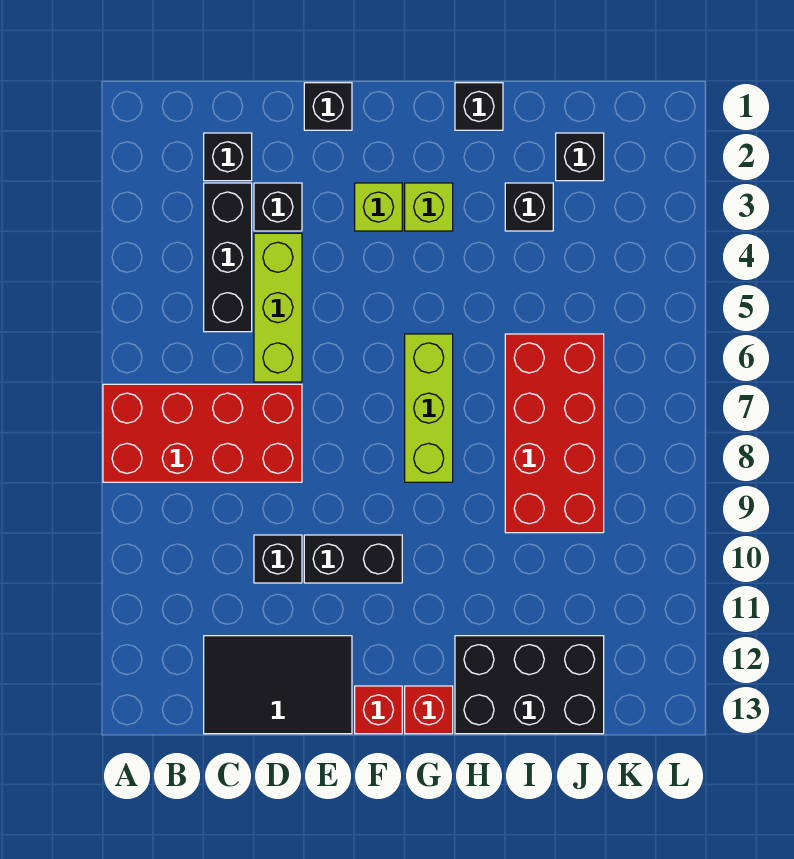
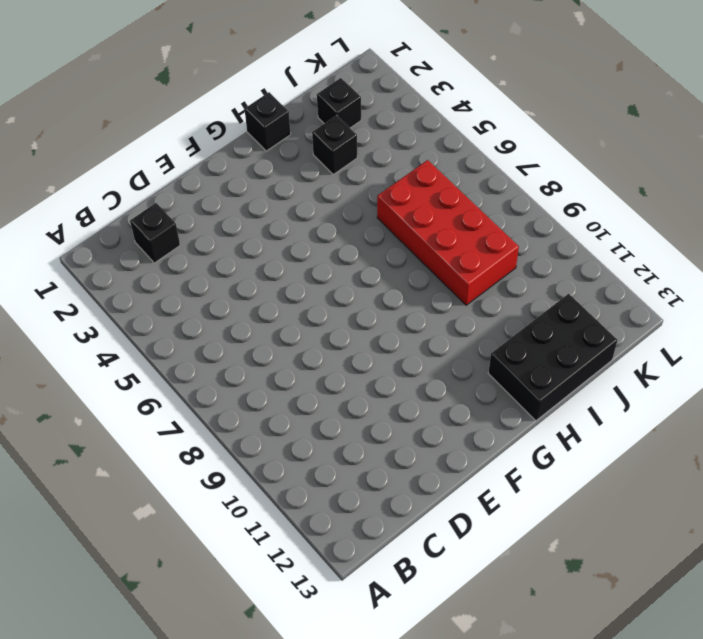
none -> red 2x4 brick [103,384,302,482]
none -> black 1x3 brick [204,183,252,332]
none -> black 2x3 tile [204,636,352,734]

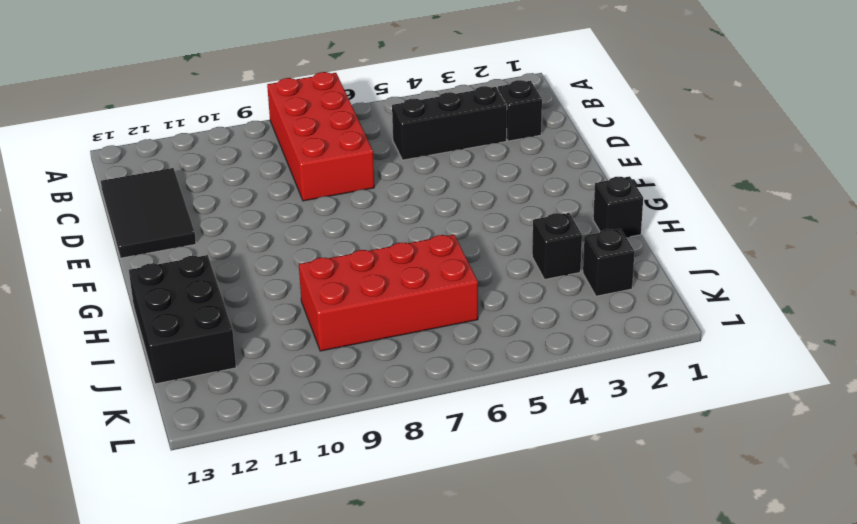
none -> black 1x1 brick [254,183,302,231]
none -> lime 1x3 brick [254,233,302,382]
none -> black 1x1 brick [254,535,302,583]

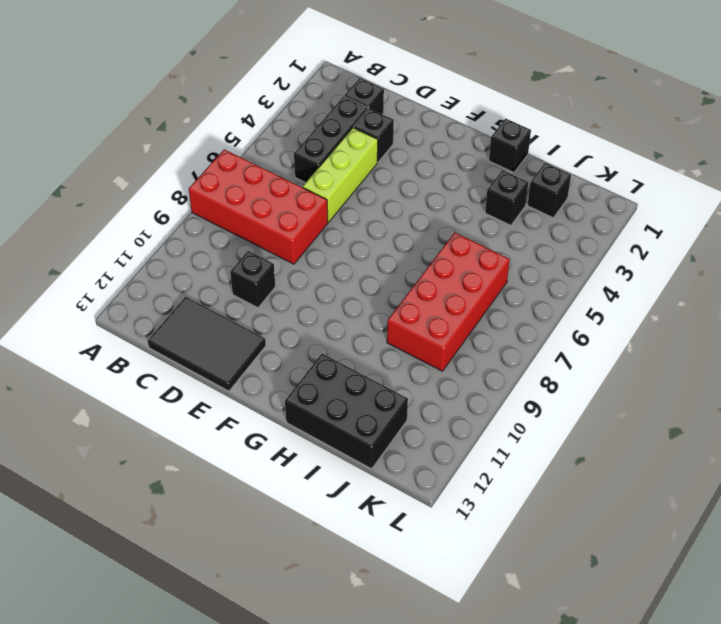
none -> black 1x1 brick [304,83,352,130]
none -> black 1x2 brick [304,535,402,583]
none -> lime 1x1 brick [355,183,402,231]

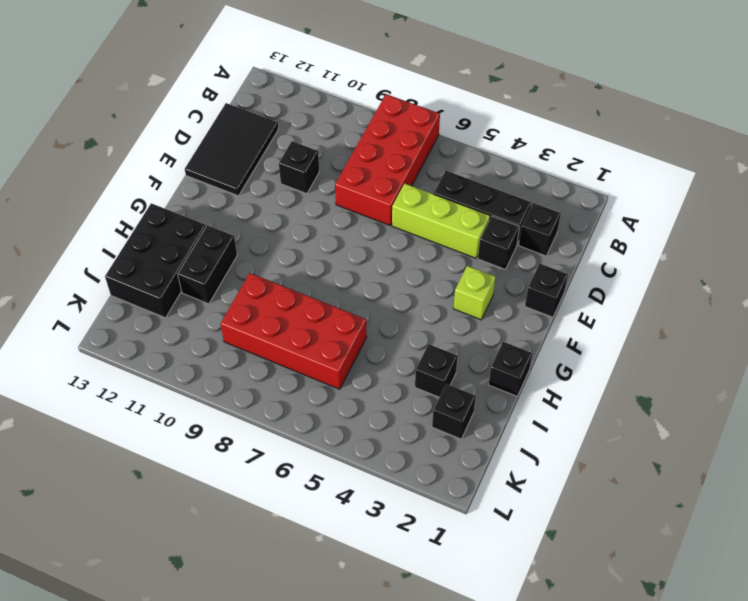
black 1x2 brick [178,225,237,304] -> black 1x2 brick moved to [304,535,402,583]
none -> red 1x1 brick [355,686,402,734]
none -> lime 1x1 brick [405,183,453,231]
none -> lime 1x3 brick [405,334,453,482]

